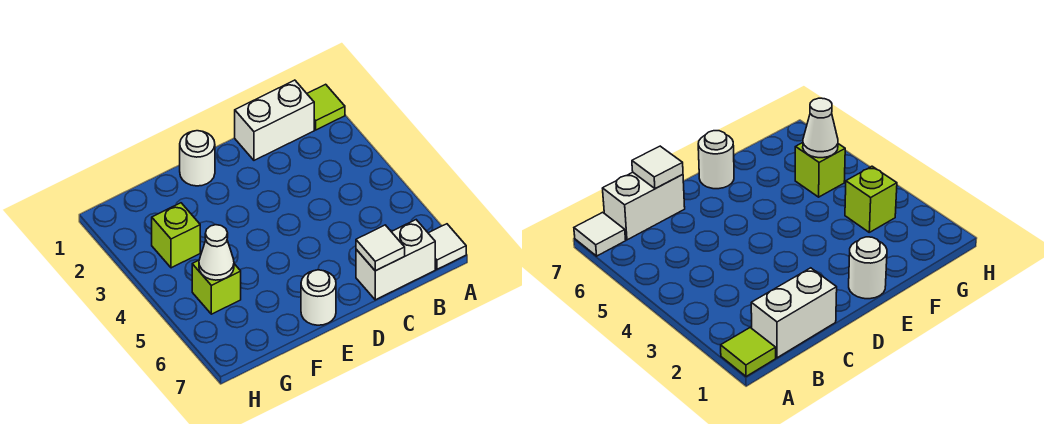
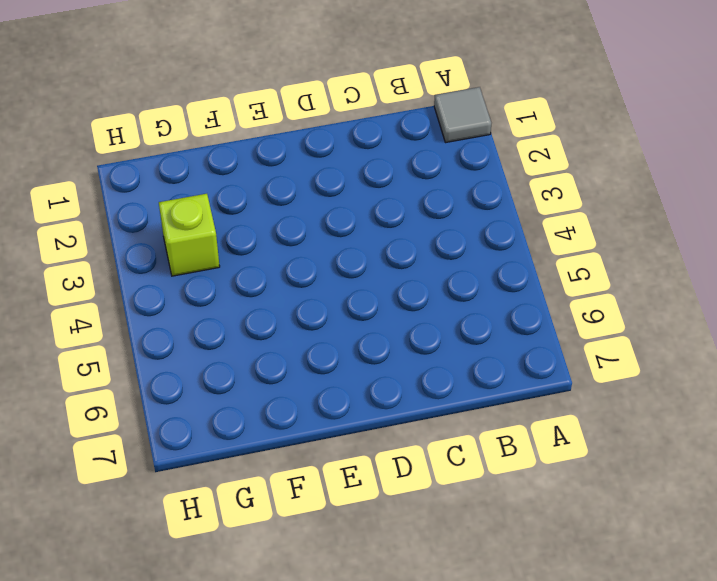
grey 1x1 tile [434,87,491,143] -> lime 1x1 tile [307,84,345,130]
none -> white 1x1 tile [428,224,466,269]
none -> white 1x2 brick [235,80,314,160]

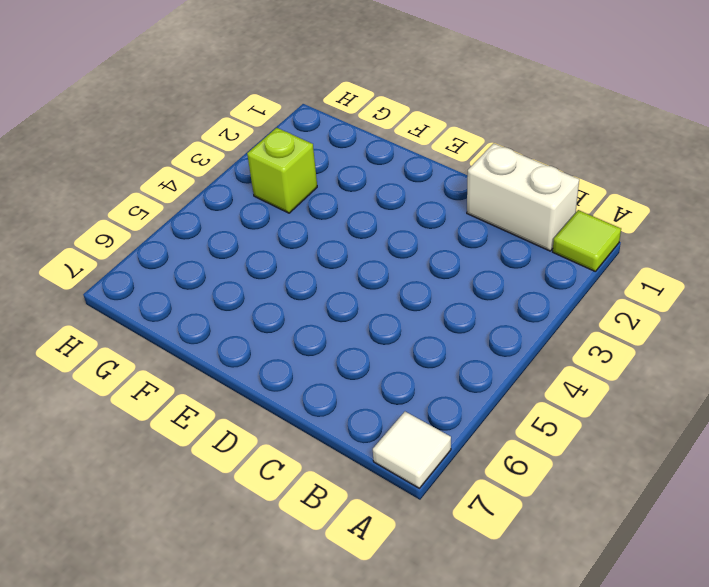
none -> white 1x2 brick [356,220,435,300]
none -> white 1x1 round brick [180,131,215,186]

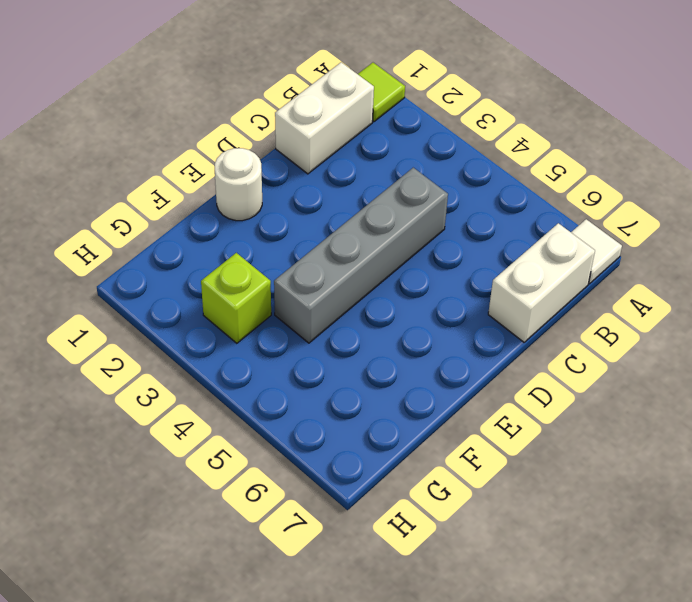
grey 1x4 brick [274,168,448,343] -> none
none -> white 1x1 round brick [301,270,336,325]
none -> lime 1x1 brick [192,260,241,314]

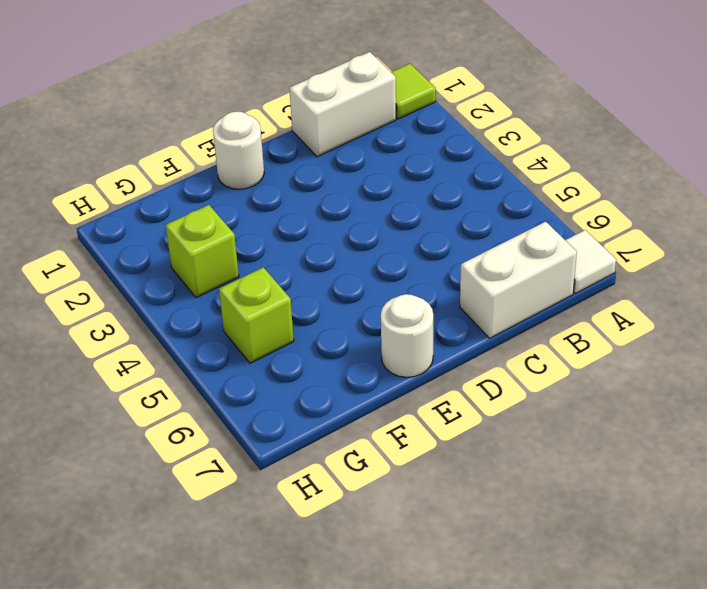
none -> white 1x1 tile [356,225,405,271]
none -> white 1x1 cone [199,225,234,280]

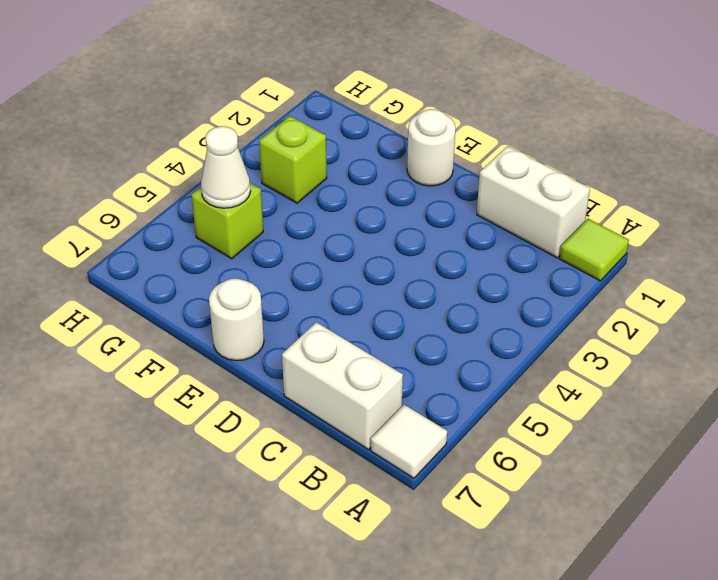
none -> white 1x1 tile [356,225,405,271]

